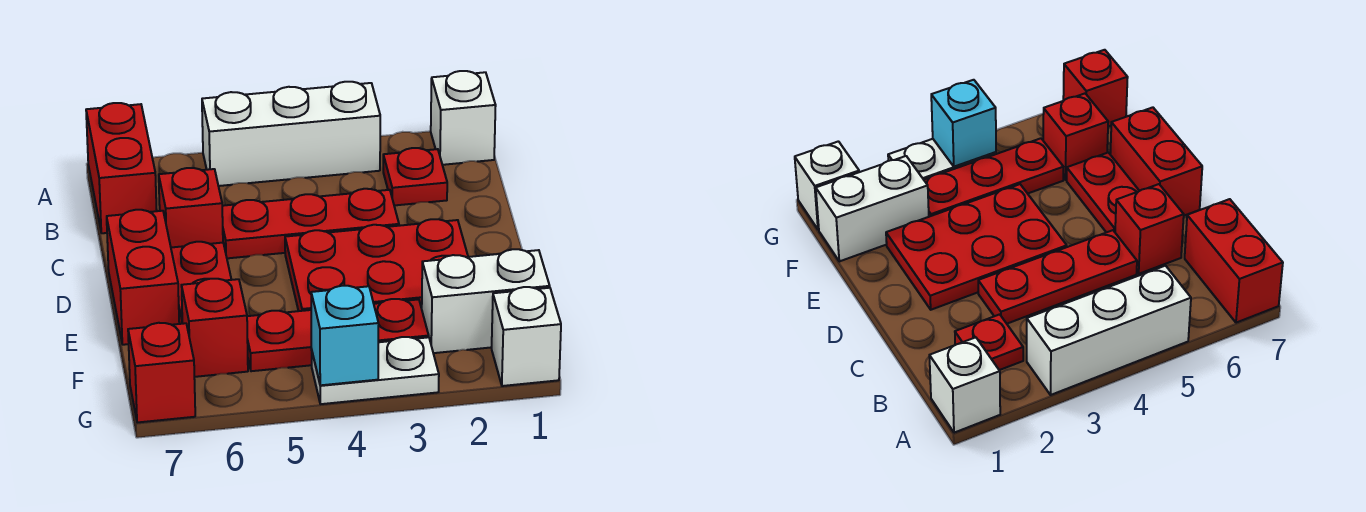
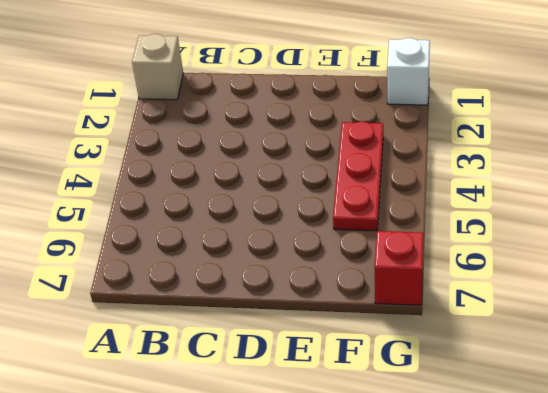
tan 1x1 brick [132,34,183,100] -> white 1x1 brick [431,71,496,165]
none -> white 1x3 brick [202,82,380,186]
none -> red 1x2 brick [86,103,157,233]
none -> red 1x1 plate [383,148,447,205]

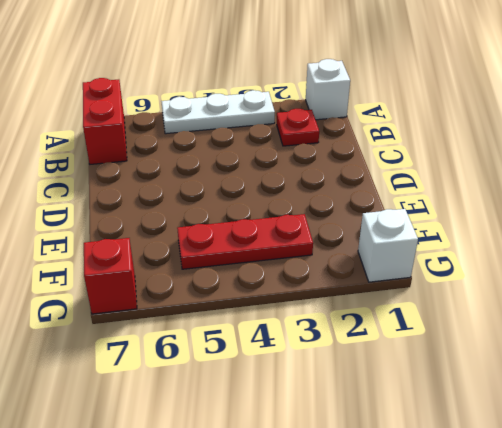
white 1x3 plate [161,90,275,134] -> white 1x3 brick [202,82,380,186]
none -> red 1x3 plate [222,189,399,258]
none -> red 1x1 brick [159,168,223,248]
none -> red 2x3 plate [285,219,468,311]

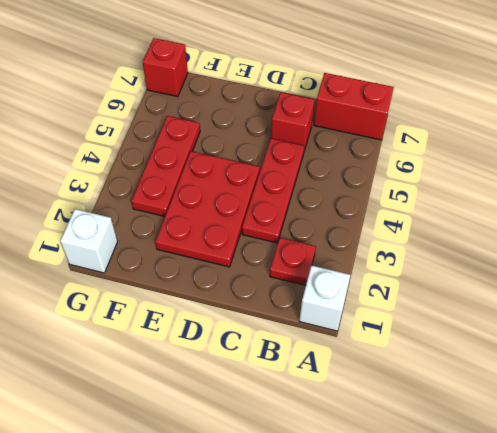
none -> white 1x3 brick [202,82,380,186]
none -> red 1x2 plate [171,242,231,324]
none -> red 1x2 brick [107,210,179,345]

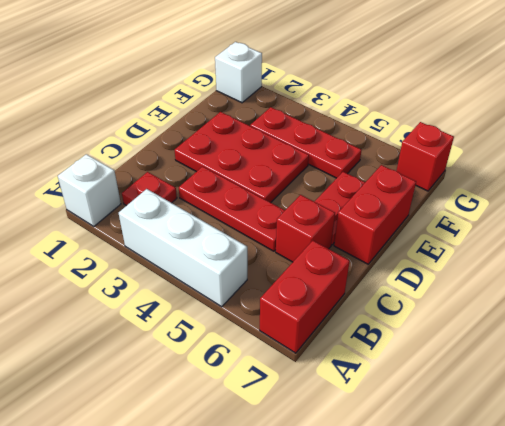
none -> white 1x2 brick [422,249,550,353]
none -> red 1x1 brick [181,279,248,377]
none -> white 1x2 plate [311,337,439,404]

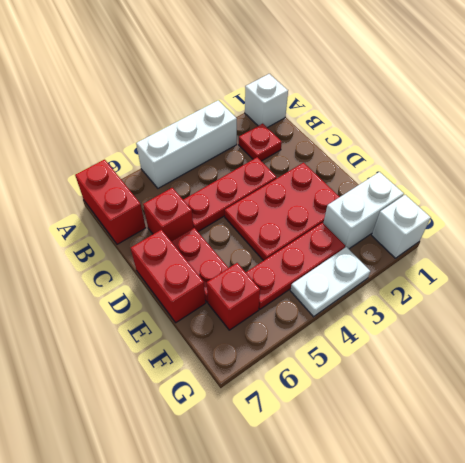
none -> red 1x1 brick [128,323,195,423]
none -> cyan 1x1 brick [311,286,379,385]

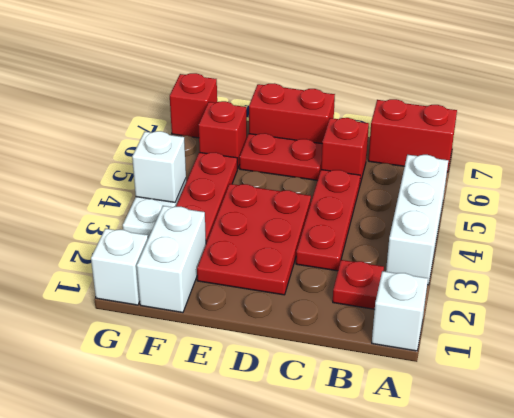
white 1x1 brick [132,131,186,202] -> cyan 1x1 brick [311,286,379,385]

